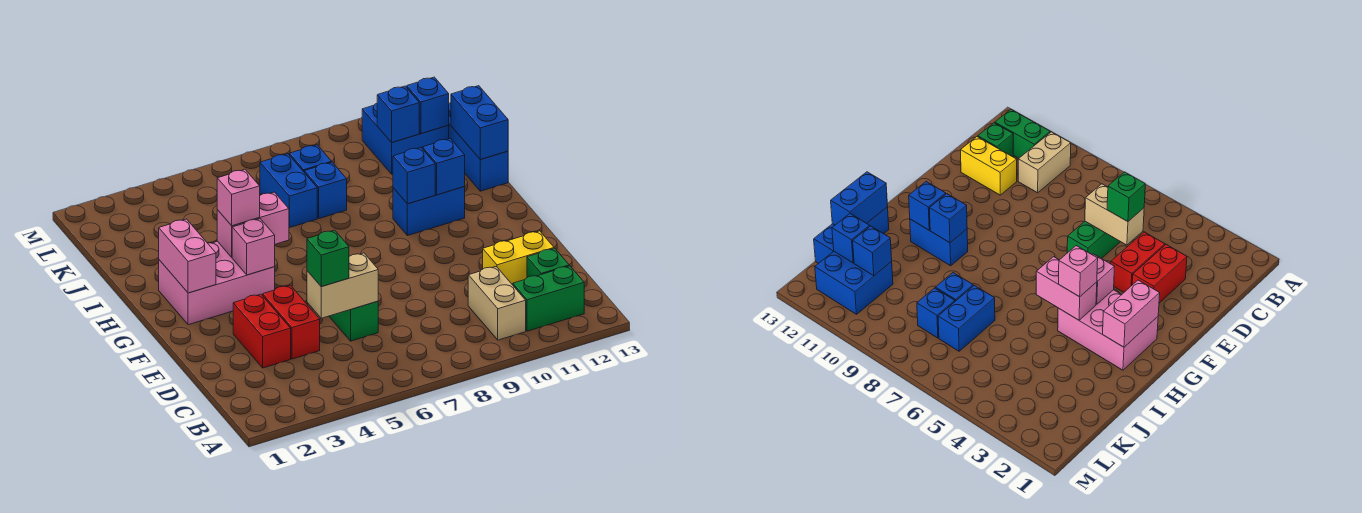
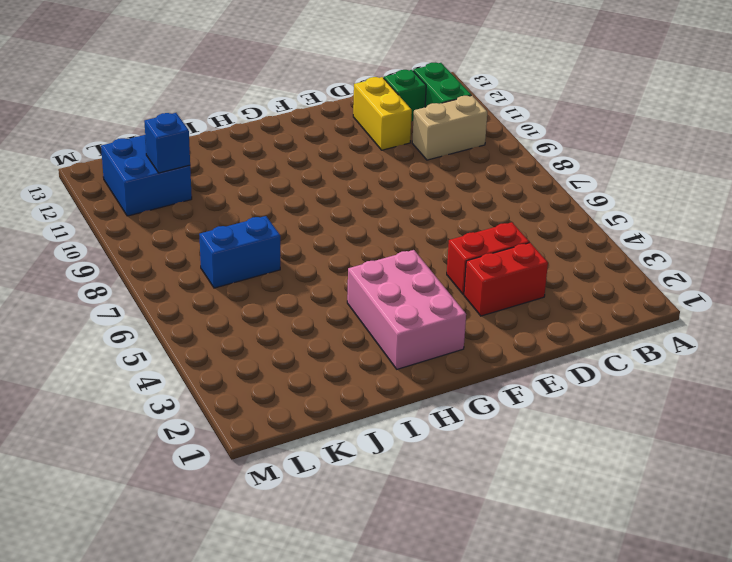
none -> green 1x2 brick [329,301,378,341]
none -> blue 1x2 brick [393,187,465,236]
none -> blue 1x3 brick [448,103,508,191]

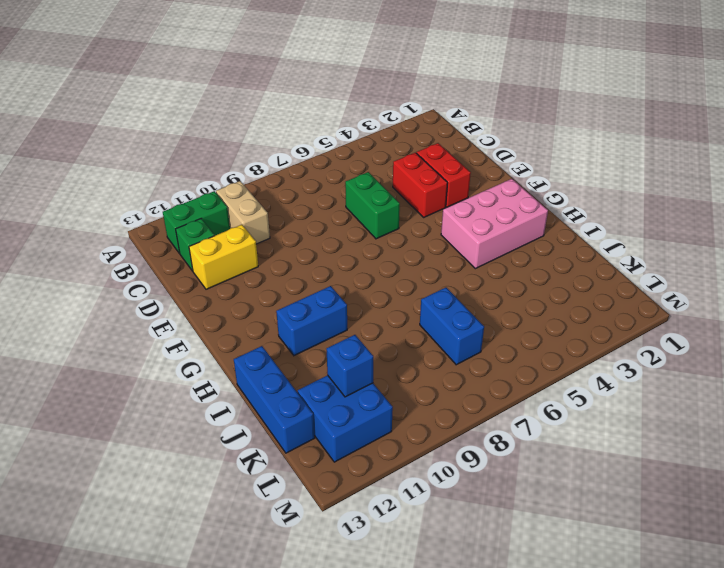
none -> blue 1x1 brick [304,162,347,218]
none -> blue 1x1 brick [289,145,332,172]
none -> tan 1x2 brick [307,253,378,318]

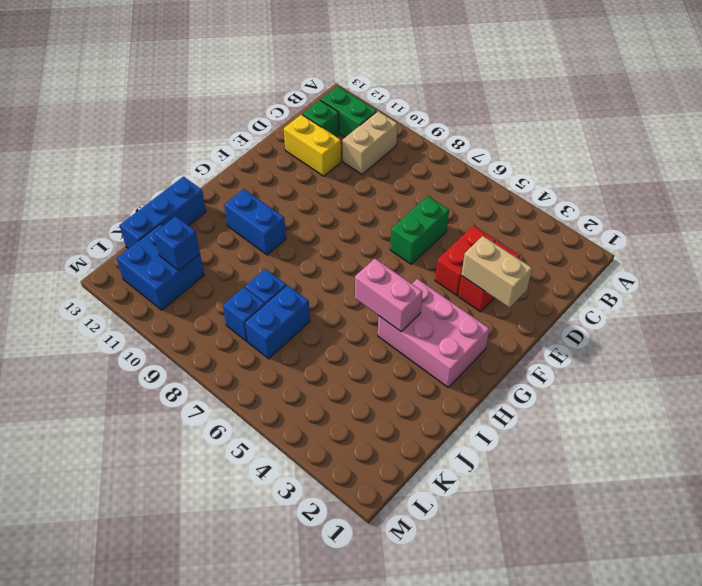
tan 1x2 brick [461,236,532,308] -> tan 1x2 brick moved to [307,253,378,318]
none -> pink 1x2 brick [159,219,216,293]
none -> pink 1x1 brick [232,219,275,275]
none -> blue 1x1 brick [393,147,435,204]

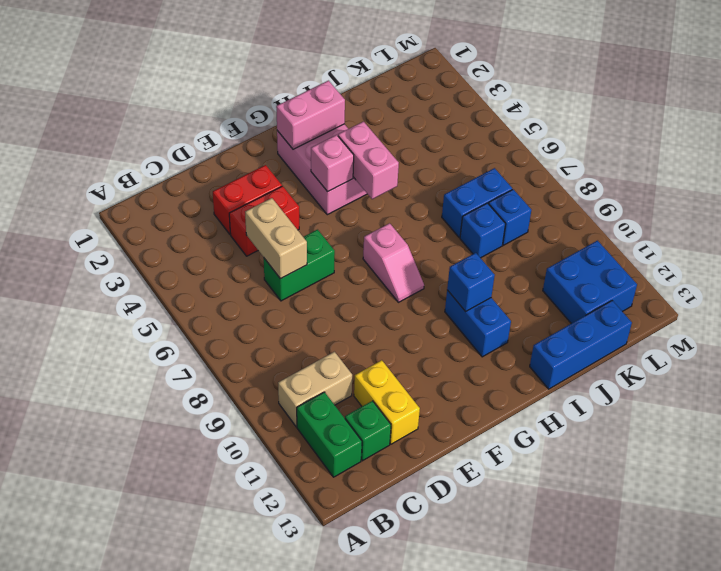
pink 1x2 slope [363,223,424,302] -> none
none -> blue 1x1 brick [422,139,465,195]
none -> blue 1x2 brick [451,86,508,160]
none -> blue 1x1 brick [377,86,419,142]

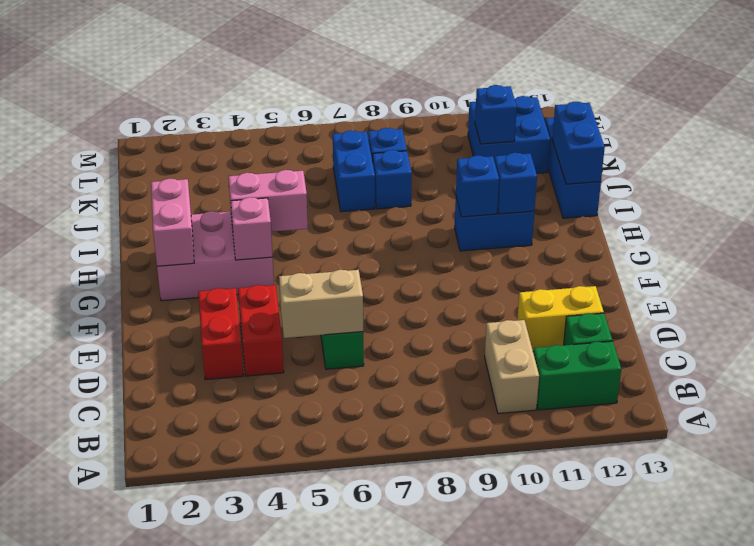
none -> blue 1x1 brick [407,77,449,134]
none -> green 1x1 brick [307,230,349,287]
none -> pink 1x1 brick [217,170,260,226]

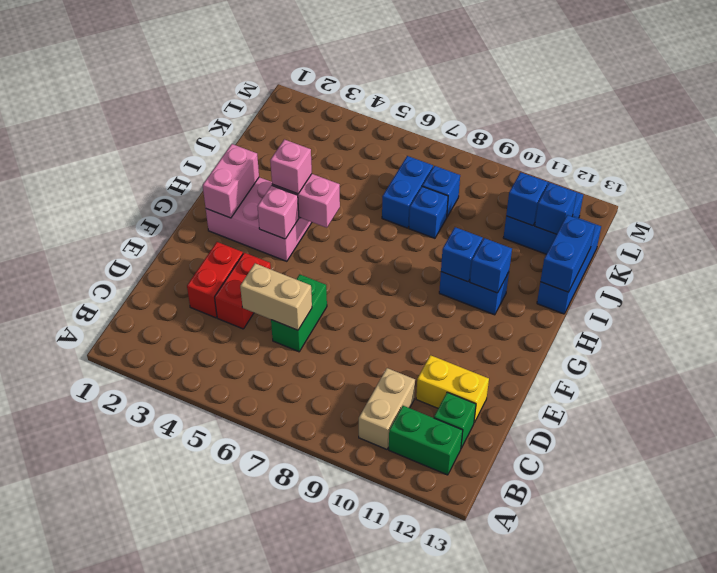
none -> green 1x1 brick [307,230,349,287]

